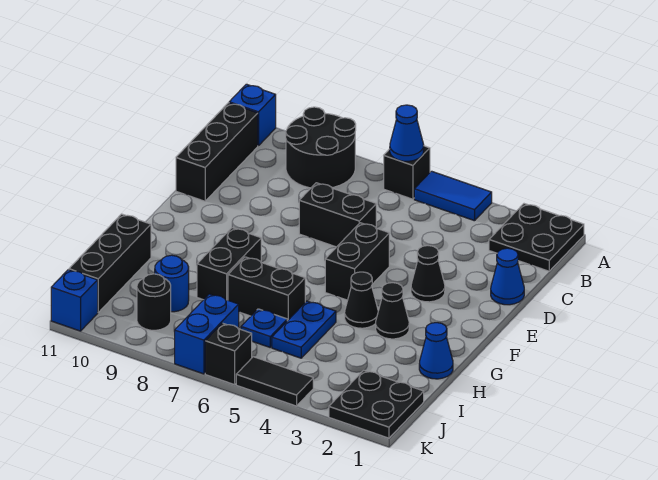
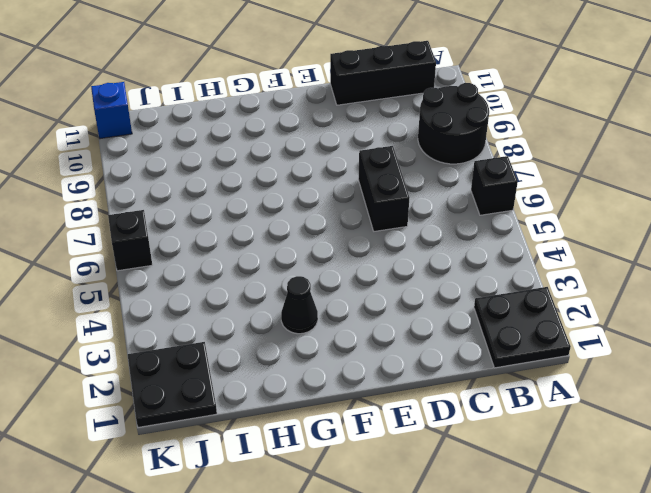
none -> blue 1x2 tile [414,171,492,221]
none -> blue 1x1 brick [229,84,276,146]
none -> blue 1x1 cone [491,248,524,305]

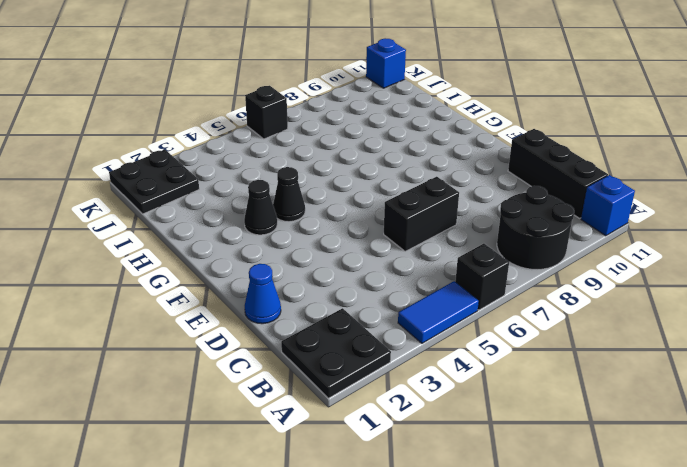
none -> black 1x1 cone [411,246,445,302]
none -> black 1x2 brick [325,223,389,300]
none -> black 1x2 brick [197,228,261,300]

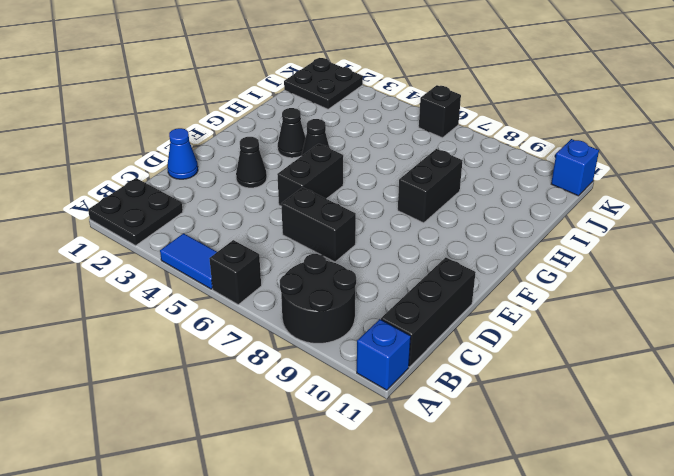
none -> blue 1x1 cone [419,323,453,379]
none -> blue 1x2 plate [272,301,336,358]
none -> black 1x2 brick [228,257,305,321]

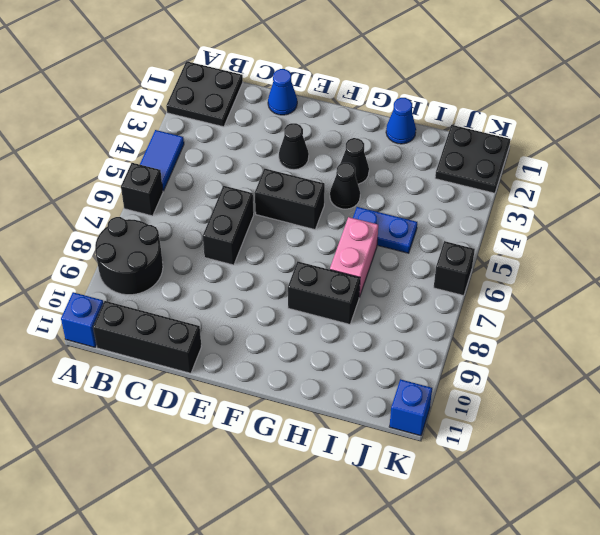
pink 1x2 brick [330,217,378,297] -> black 1x2 brick [228,257,305,321]
none -> black 1x3 brick [69,214,151,312]
none -> blue 1x1 plate [241,309,287,347]
none -> blue 1x1 round brick [155,255,189,312]

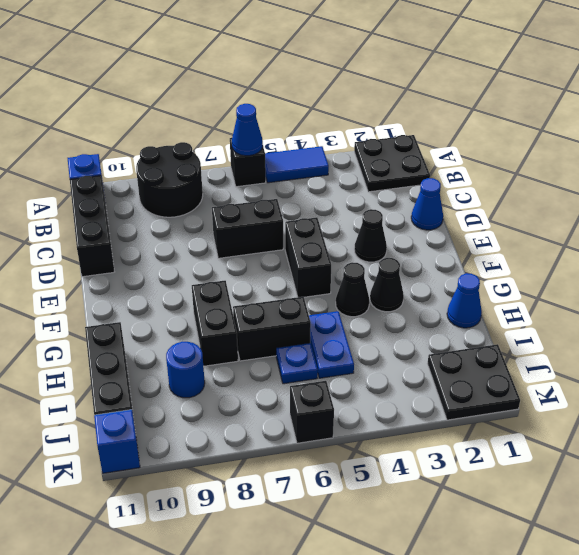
none -> blue 1x2 brick [175,294,239,374]
none -> black 1x1 round brick [137,274,171,330]
none -> black 1x2 tile [236,357,313,406]

